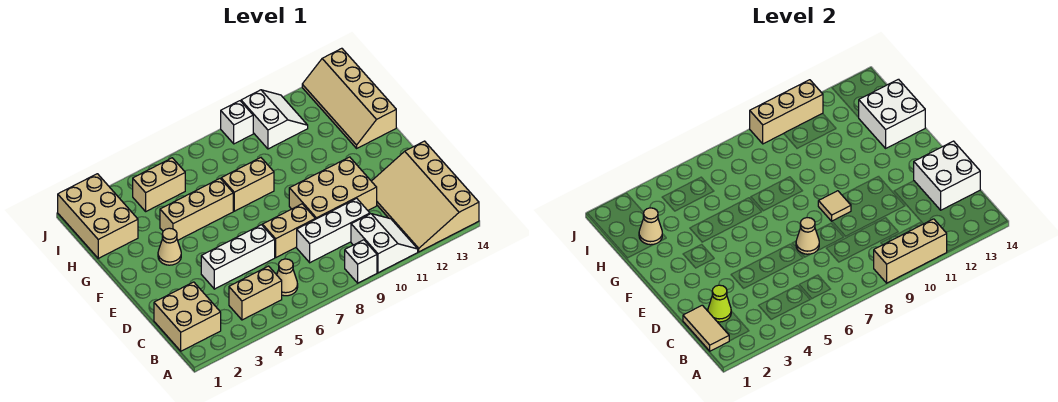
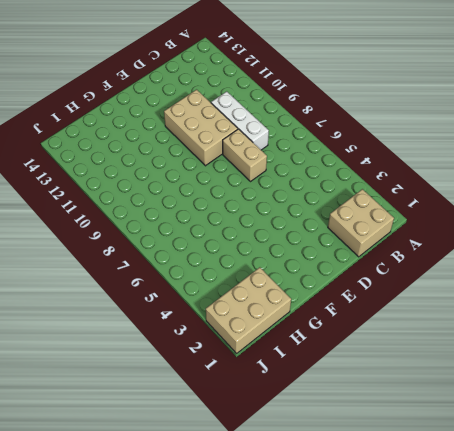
none -> white 1x1 brick [345,240,377,283]
none -> white 2x2 slope [351,214,418,273]
none -> tan 3x4 slope [372,141,479,252]

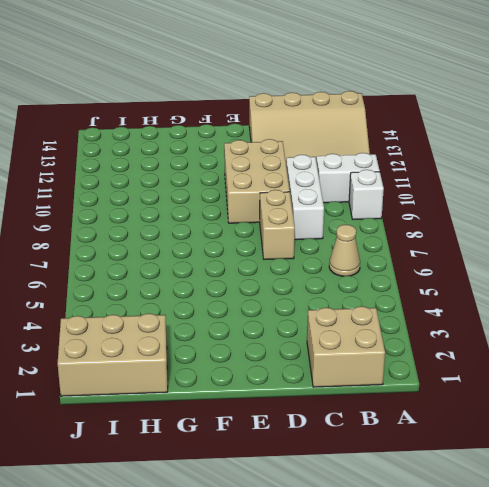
none -> tan 1x2 brick [229,266,282,320]
none -> white 1x3 brick [201,225,275,289]
none -> tan 1x1 cone [158,228,181,265]

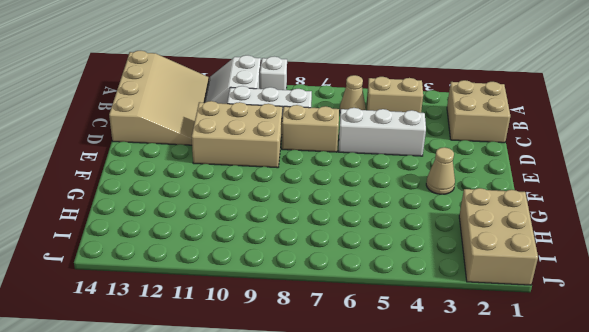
none -> tan 1x3 brick [160,179,233,240]
none -> tan 1x2 brick [221,158,274,211]
none -> tan 2x4 slope [302,48,396,148]

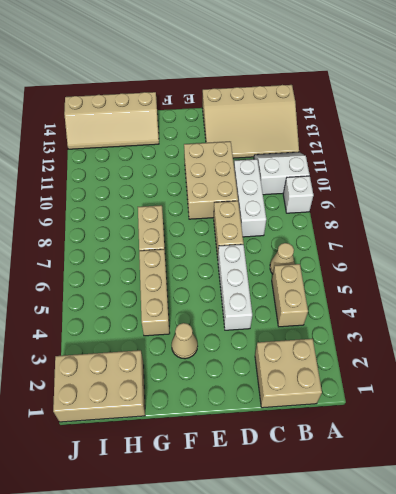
none -> tan 1x2 brick [133,158,185,211]
none -> white 2x2 slope [241,90,308,149]
none -> white 1x1 brick [221,101,253,144]

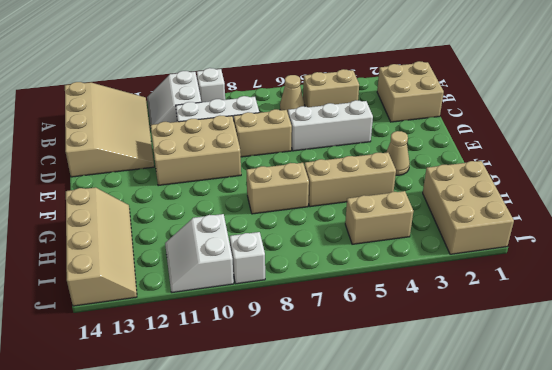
none -> tan 1x3 brick [874,219,947,283]
none -> tan 1x2 tile [683,305,729,351]
none -> lime 1x1 cone [708,285,731,322]

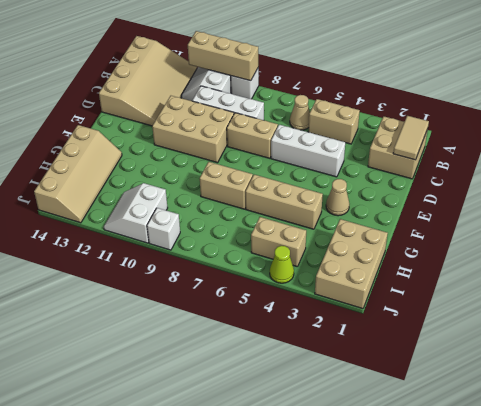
lime 1x1 cone [270,246,294,283] -> lime 1x1 cone moved to [708,285,731,322]
none -> white 2x2 brick [914,141,980,210]
none -> tan 1x1 cone [796,218,819,254]
none -> tan 1x1 tile [818,191,851,221]

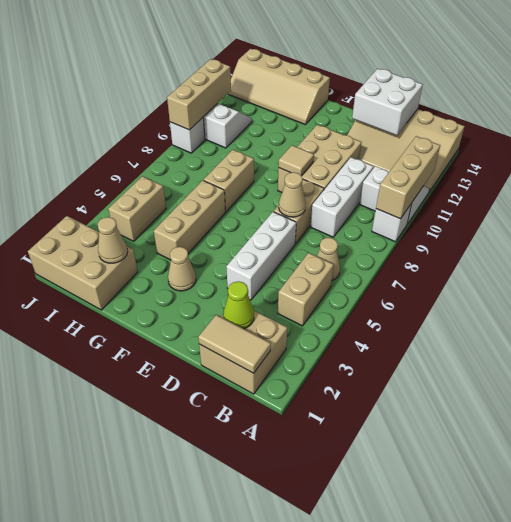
none -> white 2x2 brick [859,79,925,148]

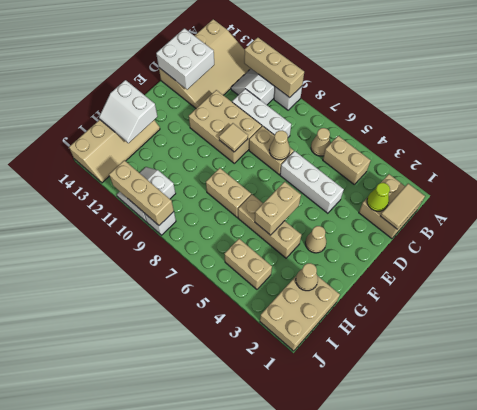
tan 1x2 brick [255,182,301,235] -> none
white 2x2 slope [99,80,158,143] -> white 2x2 brick [859,79,925,148]

